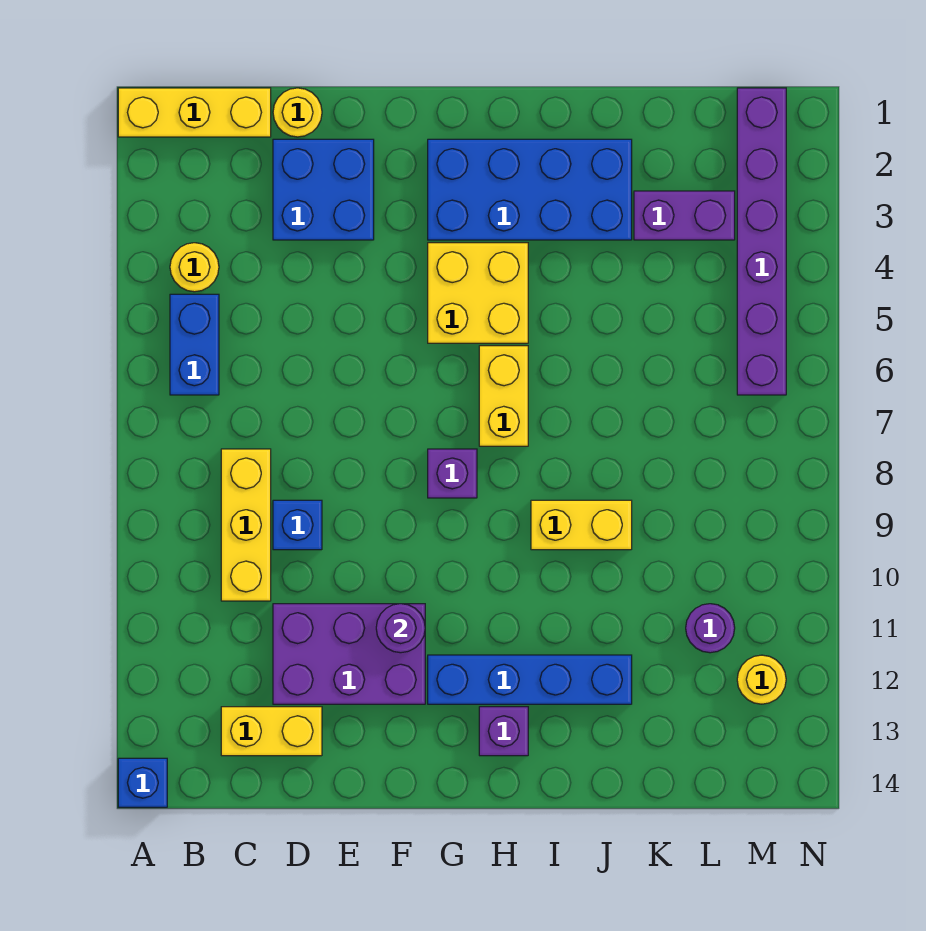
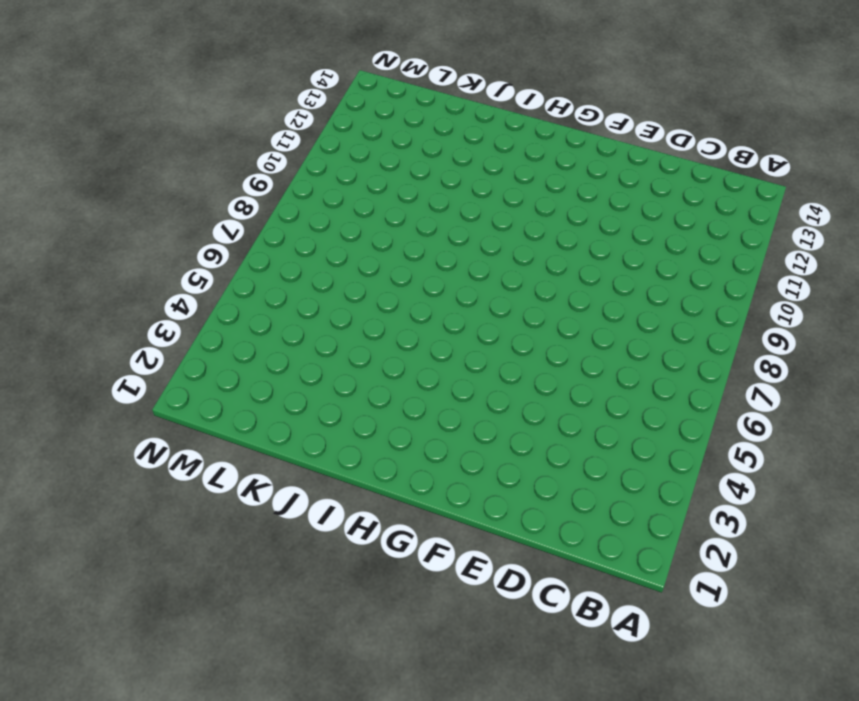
none -> yellow 1x3 brick [118,88,271,137]
none -> blue 1x1 brick [118,758,167,807]
none -> yellow 1x1 round brick [170,243,219,292]

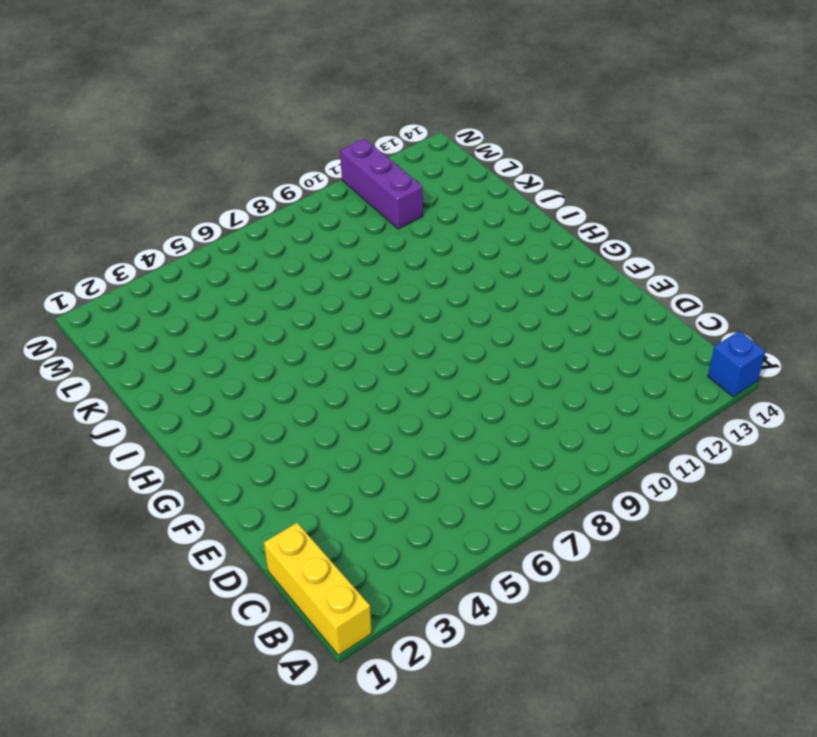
purple 1x3 brick [340,139,423,229] -> purple 1x1 round brick [686,604,735,653]
none -> yellow 1x1 round brick [170,243,219,292]
none -> blue 1x2 brick [170,294,219,395]
none -> yellow 1x3 brick [221,449,271,601]

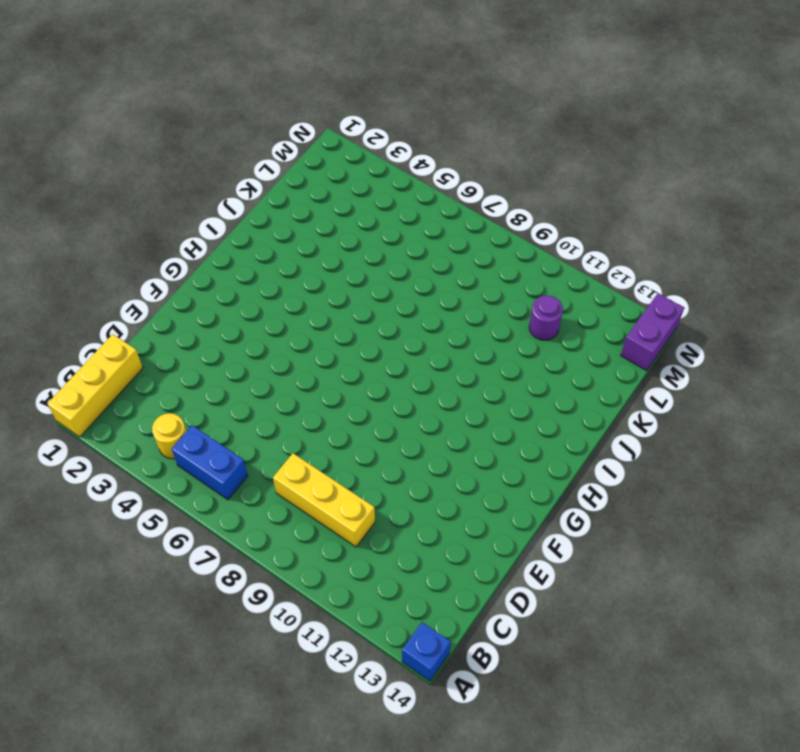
purple 1x2 brick [621,293,684,371] -> purple 1x2 brick moved to [634,191,735,240]
none -> yellow 1x2 brick [221,707,322,756]
none -> yellow 1x1 round brick [273,88,322,137]
none -> blue 2x2 brick [273,139,374,240]

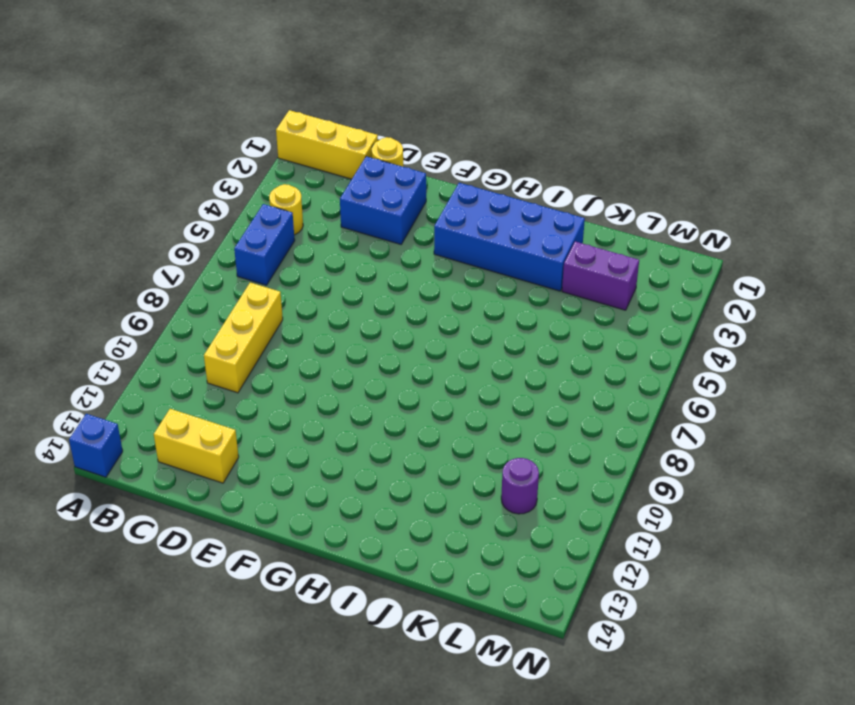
none -> blue 1x1 brick [273,500,322,550]
none -> purple 2x3 brick [273,604,425,704]
none -> yellow 2x2 brick [428,243,528,343]

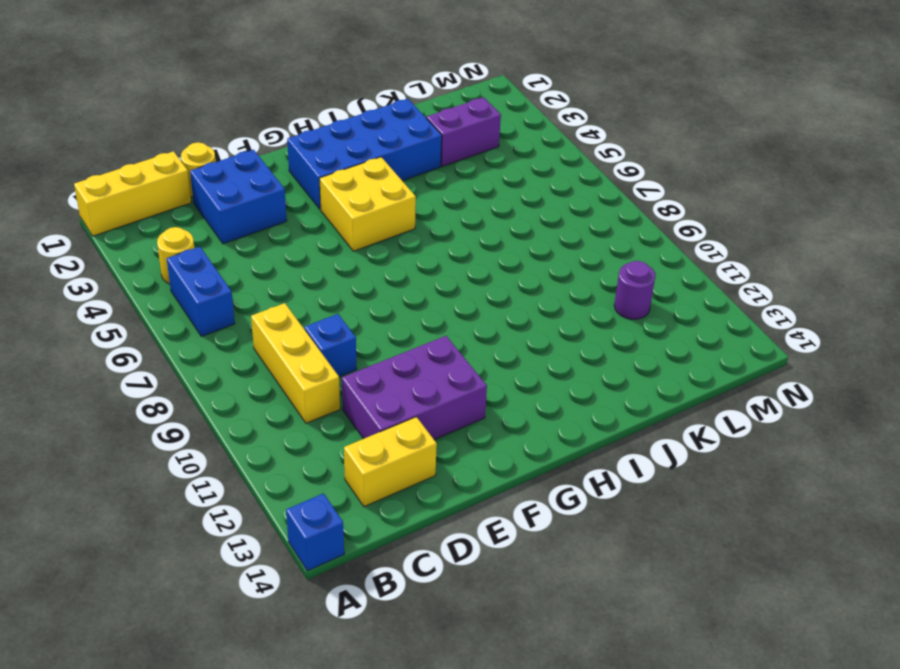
none -> purple 1x1 brick [428,449,477,498]
none -> blue 1x4 brick [428,655,632,704]
none -> yellow 1x2 brick [479,346,528,446]

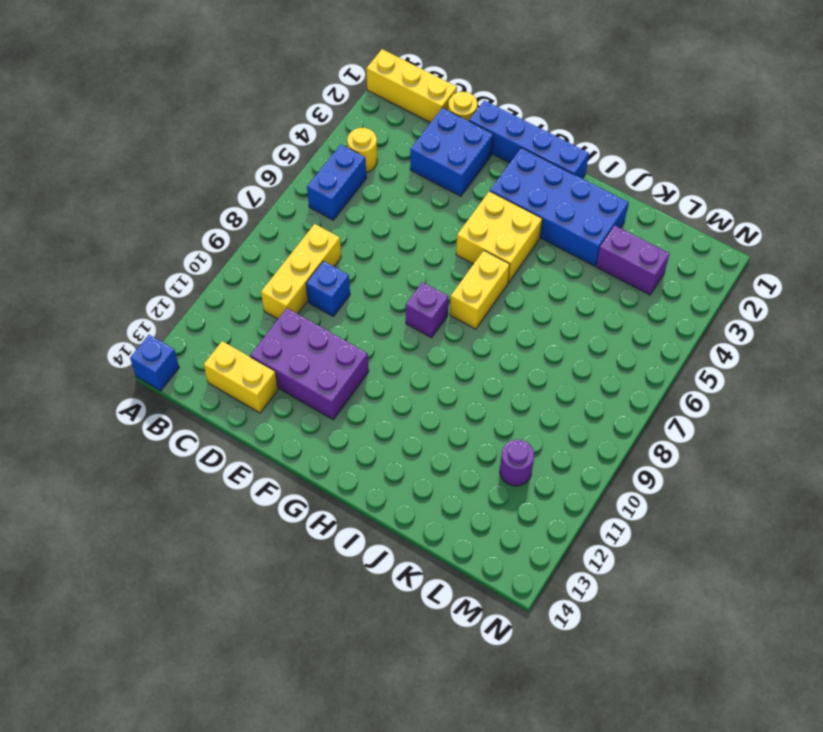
blue 1x4 brick [469,100,589,178] -> blue 1x4 brick moved to [428,655,632,704]
none -> purple 1x1 brick [479,707,528,756]
none -> yellow 1x2 brick [531,500,632,550]
none -> purple 1x6 brick [737,88,786,395]

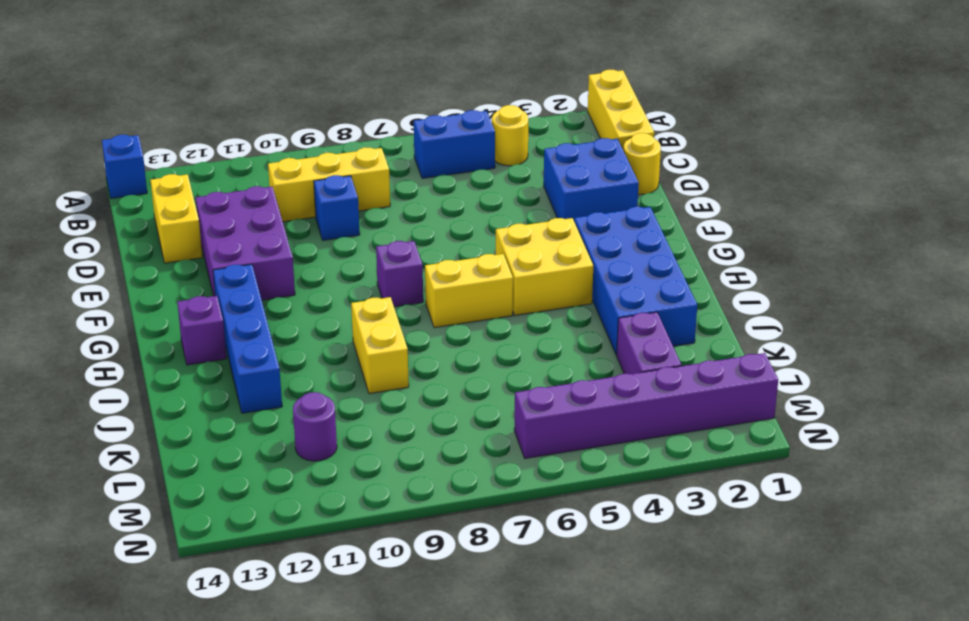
none -> yellow 1x1 round brick [737,655,786,704]
none -> purple 1x1 round brick [376,604,425,653]

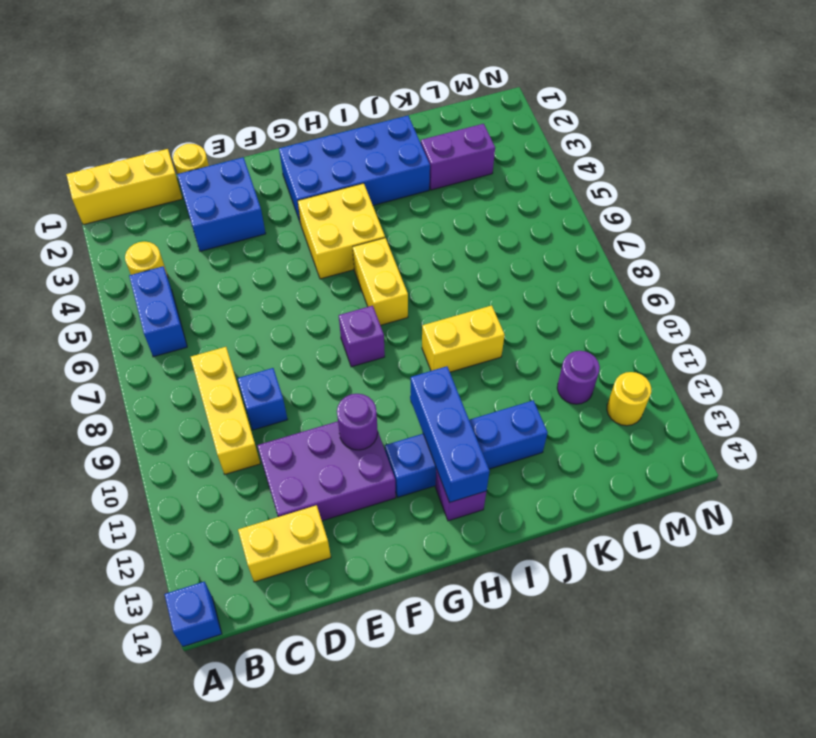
blue 1x3 brick [410,366,490,503] -> none
none -> purple 1x6 brick [737,88,786,395]

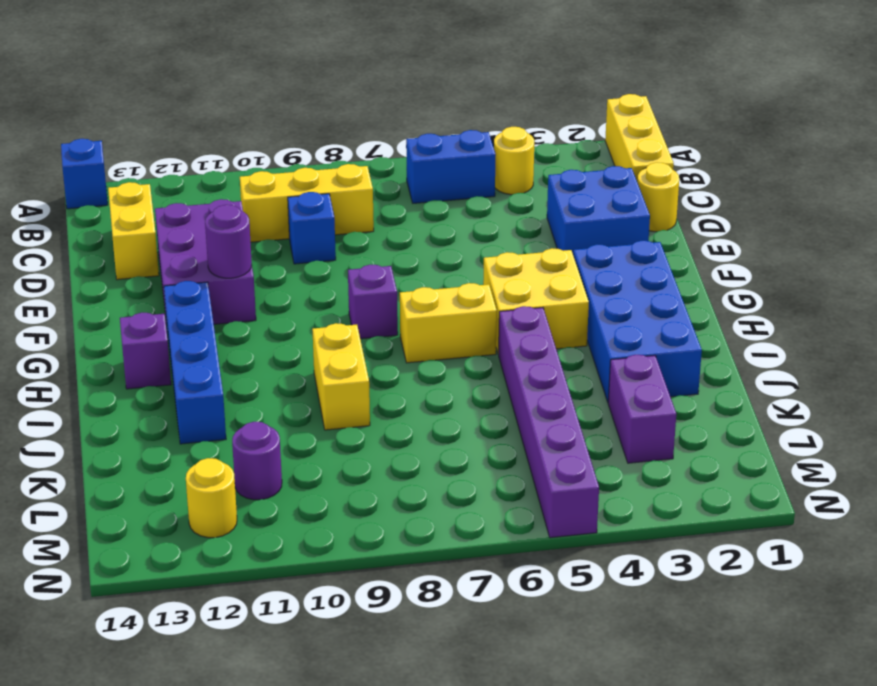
purple 1x6 brick [499,306,599,538] -> purple 1x6 brick turned to [737,88,786,395]

